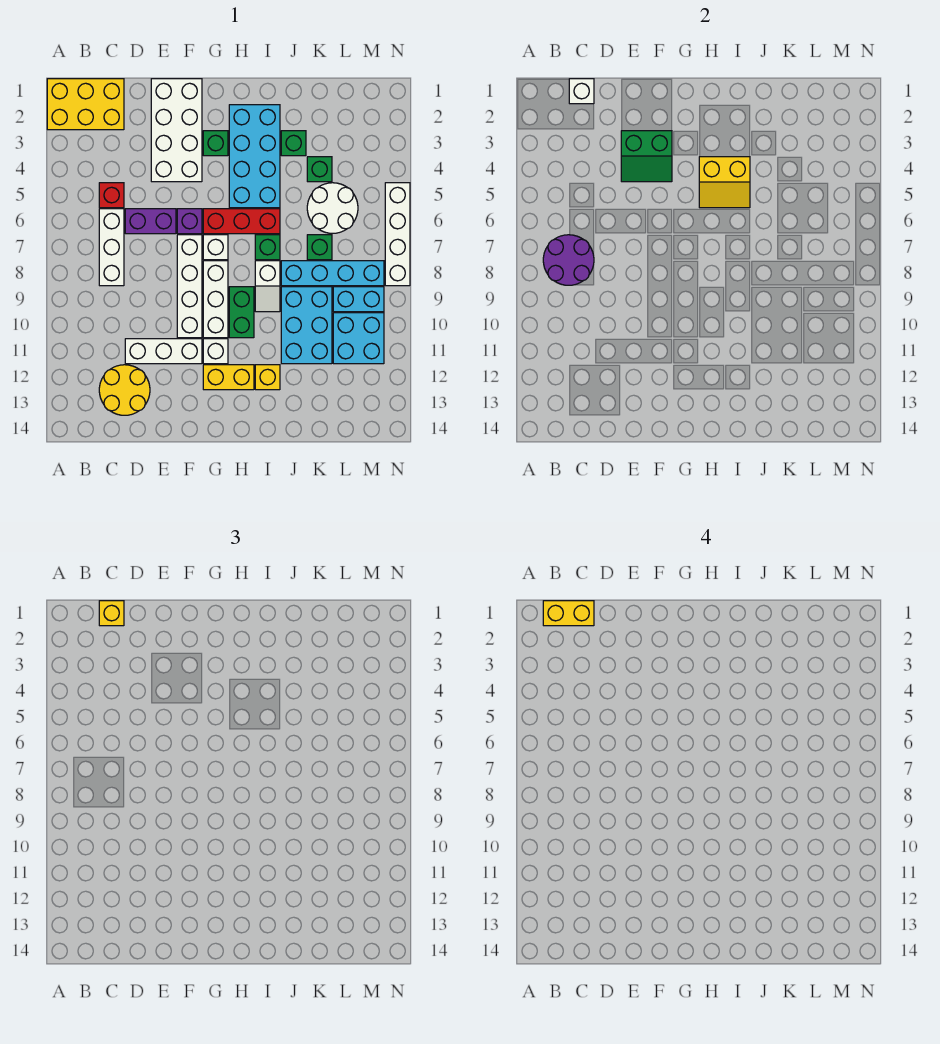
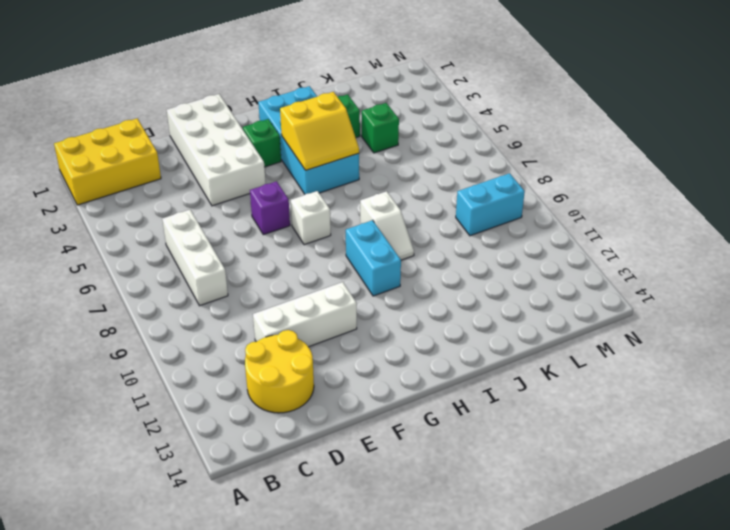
cyan 1x2 brick [346,220,401,296] -> green 1x2 brick [229,287,254,338]
none -> red 1x1 brick [99,183,124,208]
none -> purple 1x2 brick [125,209,176,234]
none -> white 1x4 brick [177,235,202,338]
none -> red 1x3 brick [203,209,280,234]

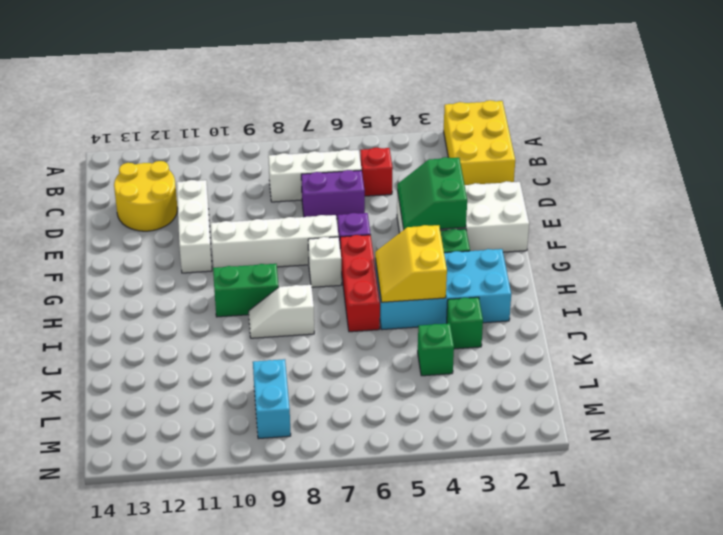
purple 1x2 brick [301,170,365,219] -> purple 1x2 brick turned to [125,209,176,234]
none -> white 1x3 brick [203,261,228,338]
none -> white 1x1 brick [203,339,228,364]
none -> yellow 1x2 brick [203,365,254,390]
none -> green 1x1 brick [255,235,280,260]

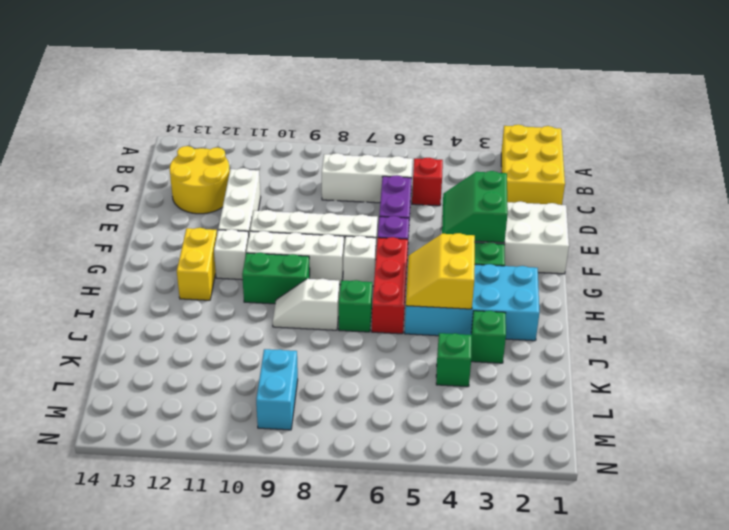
none -> yellow 1x1 brick [255,365,280,390]
none -> cyan 1x4 brick [281,261,384,286]
none -> cyan 2x3 brick [281,287,332,364]
none -> white 2x2 round brick [307,183,358,233]

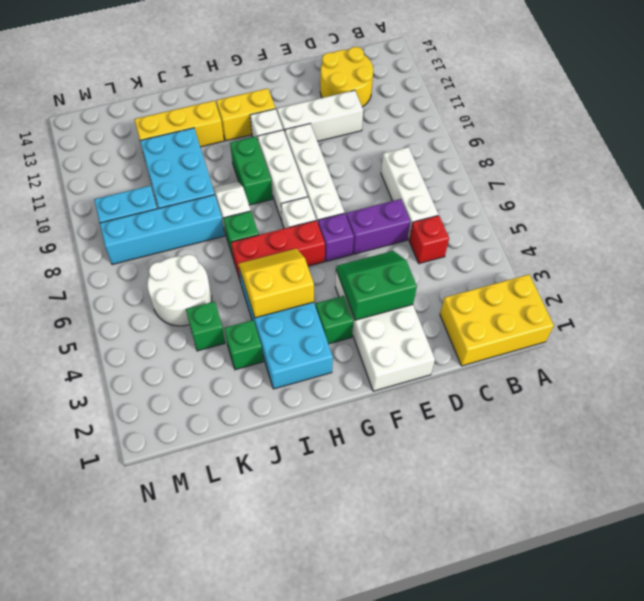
yellow 1x3 brick [134,101,224,147] -> yellow 1x1 brick [255,365,280,390]
none -> green 1x1 brick [307,235,332,260]
none -> cyan 2x2 brick [333,313,384,364]
none -> white 1x4 brick [385,183,410,286]
none -> purple 2x2 round brick [543,235,594,285]

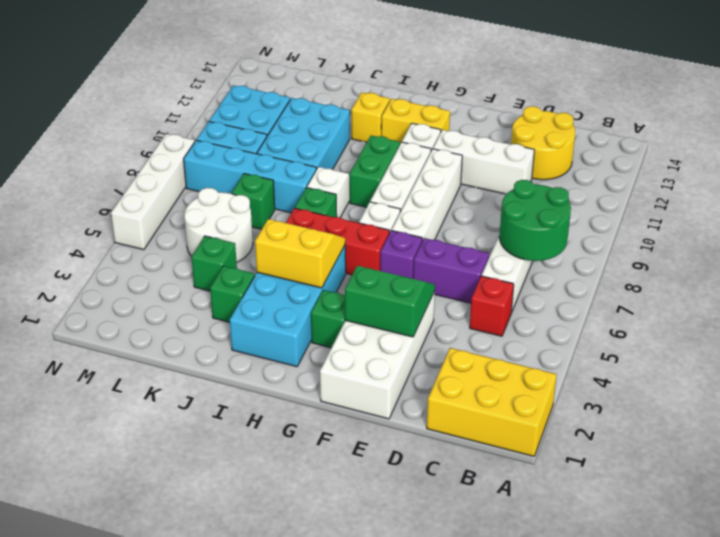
green 2x2 round brick [499,180,571,261] -> purple 2x2 round brick [543,235,594,285]
none -> white 1x1 brick [569,79,594,104]
none -> yellow 1x1 brick [99,601,124,626]
none -> yellow 1x2 brick [543,601,594,626]

